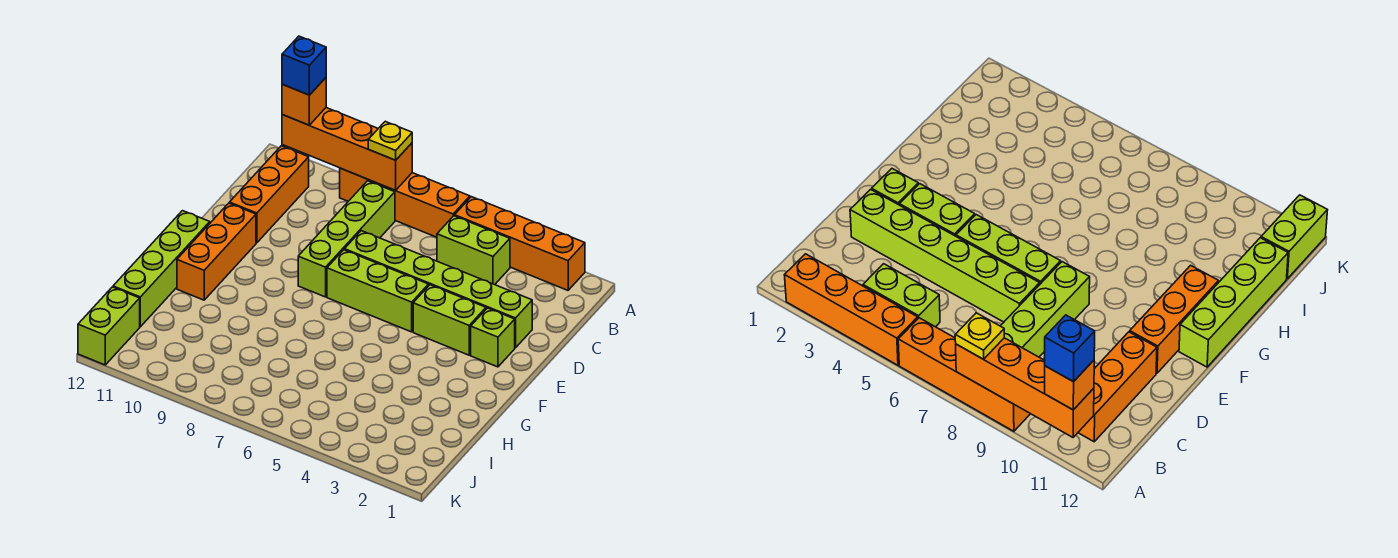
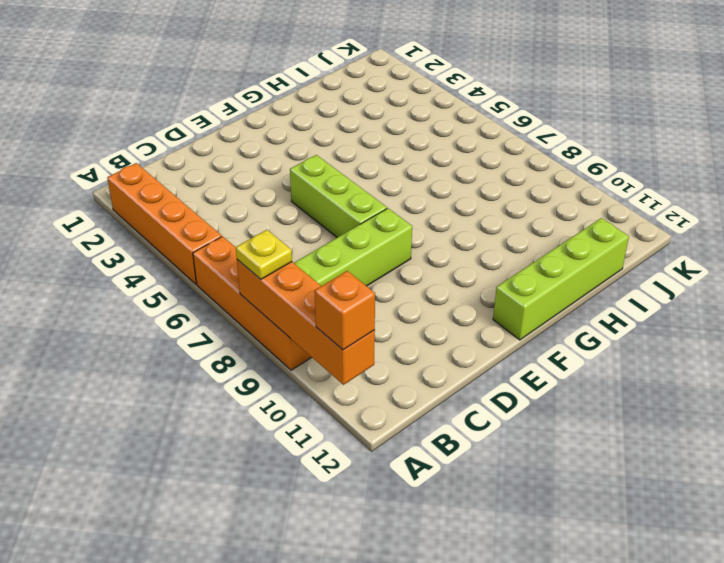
none -> lime 1x2 brick [437,216,510,285]
none -> orange 1x3 brick [230,146,309,243]
none -> lime 1x6 brick [344,231,532,348]

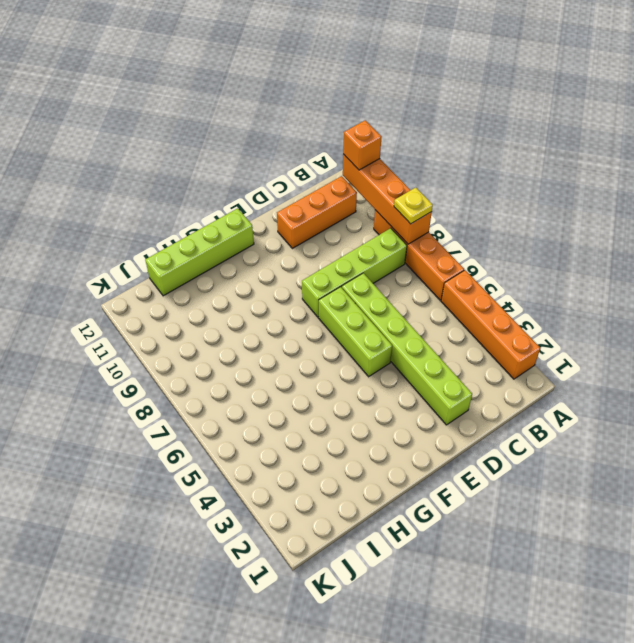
none -> lime 1x2 brick [437,216,510,285]
none -> lime 1x1 brick [471,308,515,367]
none -> lime 1x2 brick [413,285,486,355]

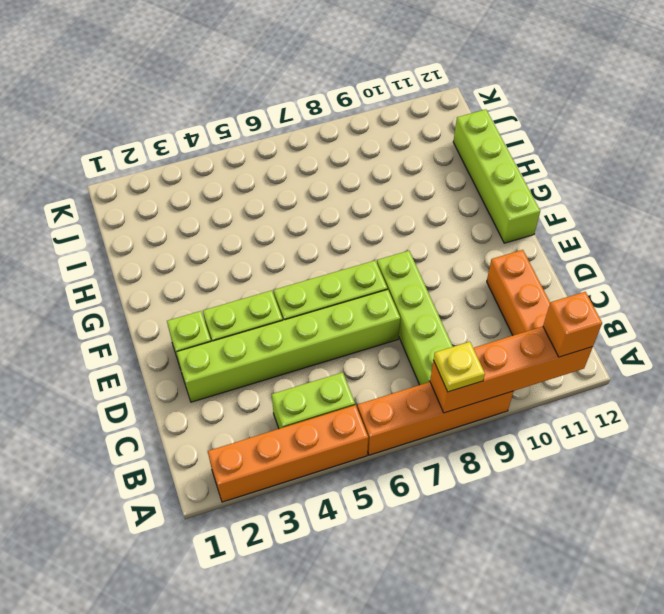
none -> orange 1x3 brick [177,203,256,300]
none -> lime 1x2 brick [78,287,140,365]
none -> blue 1x1 brick [282,36,326,95]

